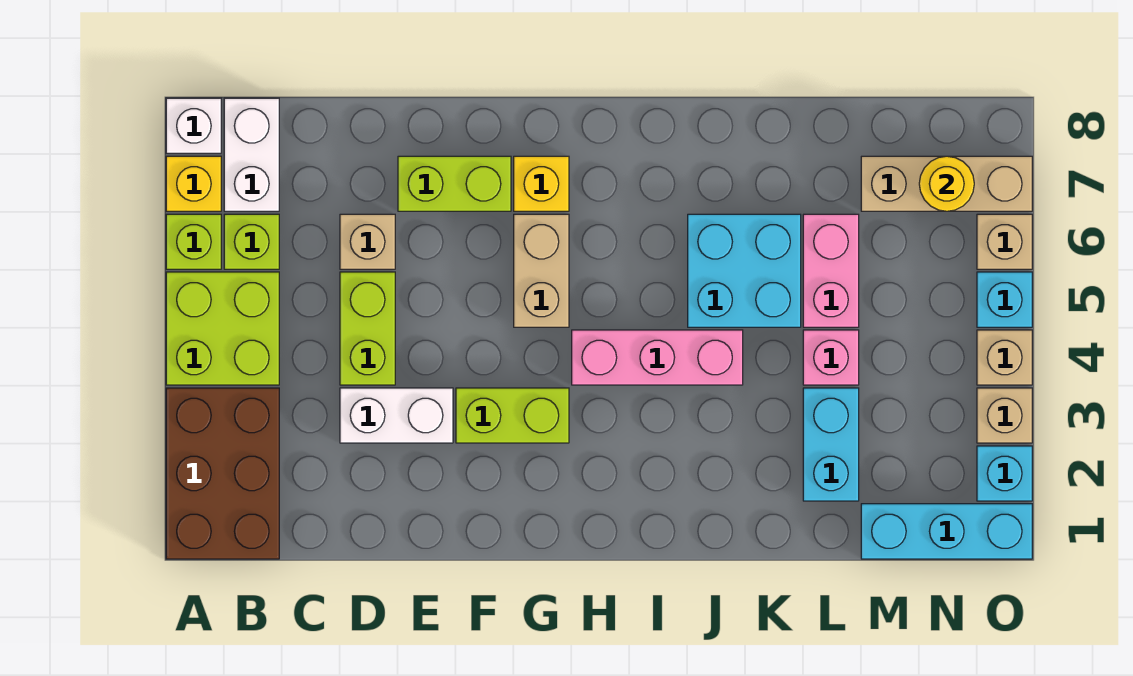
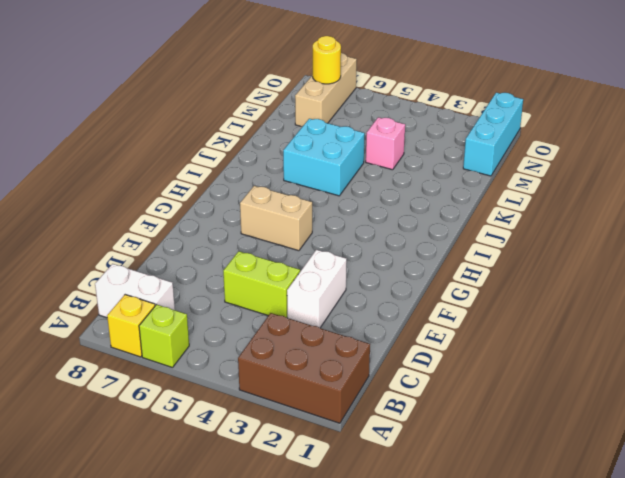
none -> lime 2x2 brick [166,272,279,385]
none -> white 1x1 brick [166,98,221,153]
none -> lime 1x1 brick [224,214,279,269]

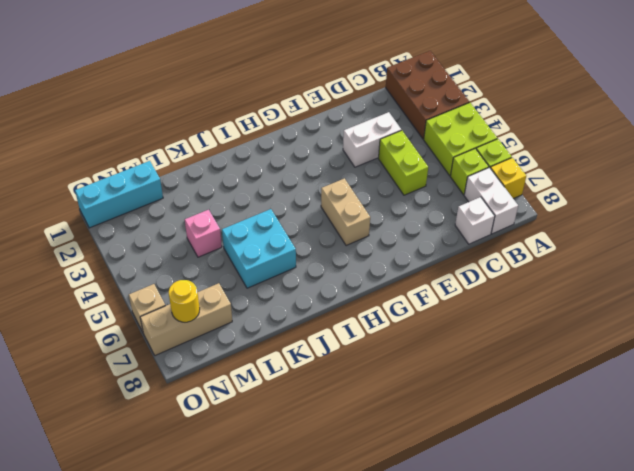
white 1x1 brick [455,197,495,244] -> white 1x1 brick moved to [166,98,221,153]
none -> tan 1x1 brick [340,214,395,269]
none -> lime 1x2 brick [398,156,511,211]
none -> lime 1x2 brick [456,388,569,443]

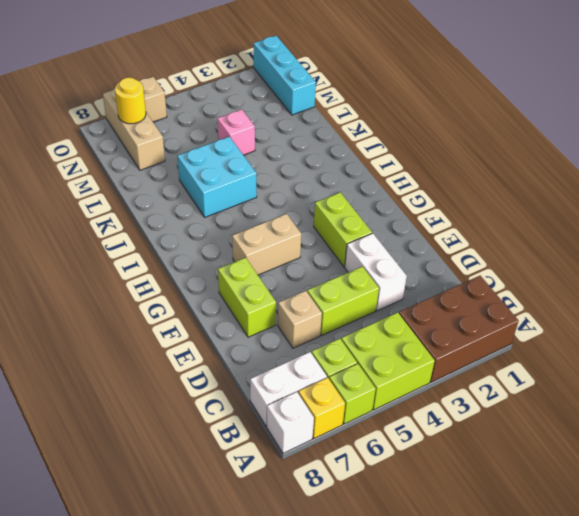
none -> yellow 1x1 brick [514,156,569,211]
none -> pink 1x3 brick [572,330,743,385]
none -> cyan 1x2 brick [803,388,859,501]

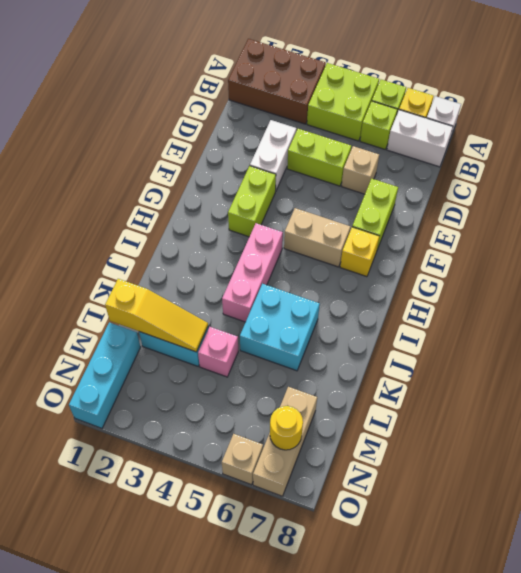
yellow 1x3 slope [105,279,208,352] -> none
none -> pink 1x2 brick [803,214,859,327]
none -> cyan 1x1 brick [977,446,1032,501]
none -> tan 1x1 brick [977,388,1032,443]

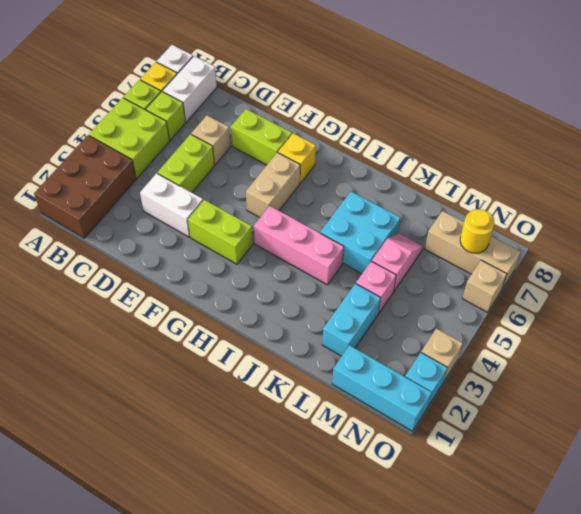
pink 1x2 slope [372,234,423,291] -> pink 1x2 brick [803,214,859,327]
none -> tan 1x1 brick [977,330,1032,385]
none -> cyan 1x1 brick [977,272,1032,327]

